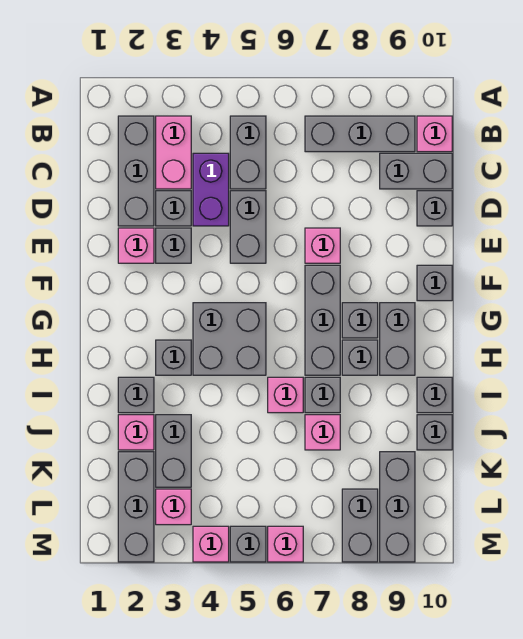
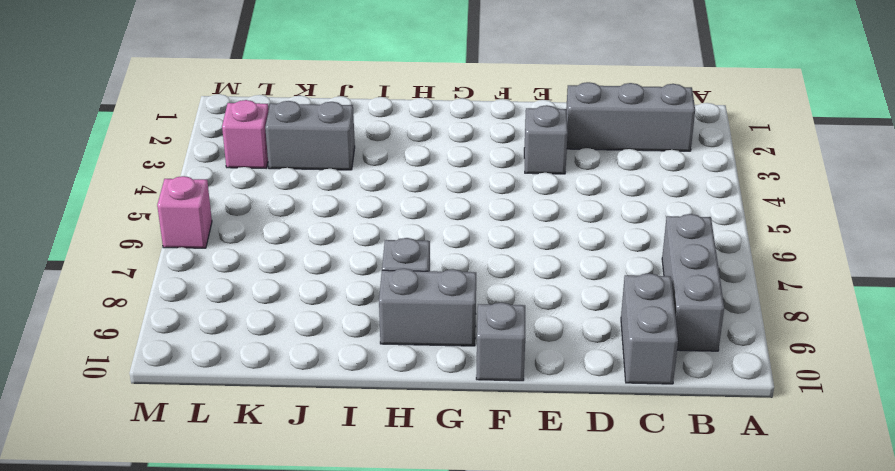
none -> pink 1x2 brick [156,116,191,189]
none -> grey 1x2 brick [230,116,266,189]
none -> pink 1x1 brick [417,116,452,152]
none -> purple 1x2 brick [193,153,229,226]

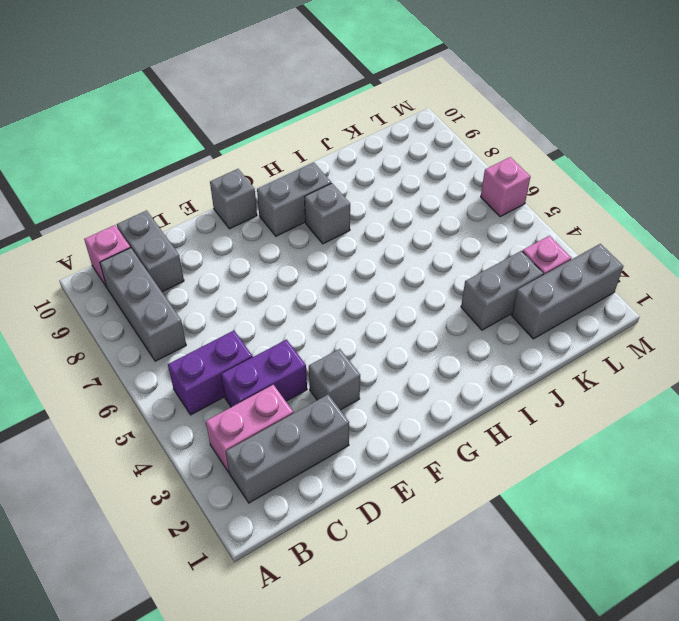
purple 1x2 brick [168,331,253,415] -> grey 1x2 brick [230,116,266,189]
none -> grey 1x1 brick [156,191,191,226]
none -> grey 1x2 brick [230,191,266,263]
none -> grey 1x1 brick [417,191,452,226]
none -> pink 1x1 brick [118,228,154,263]

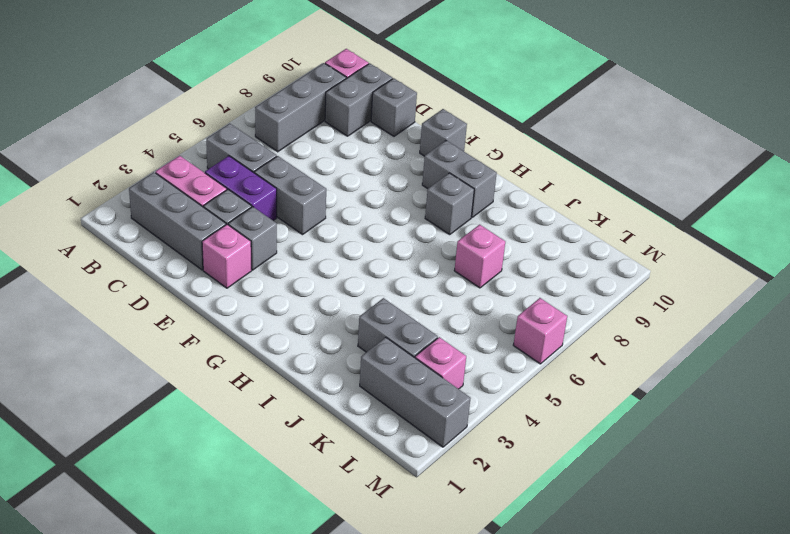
none -> pink 1x1 brick [305,228,340,263]
none -> grey 1x3 brick [305,265,340,375]
none -> grey 2x2 brick [193,303,266,375]
none -> grey 1x1 brick [342,303,378,338]

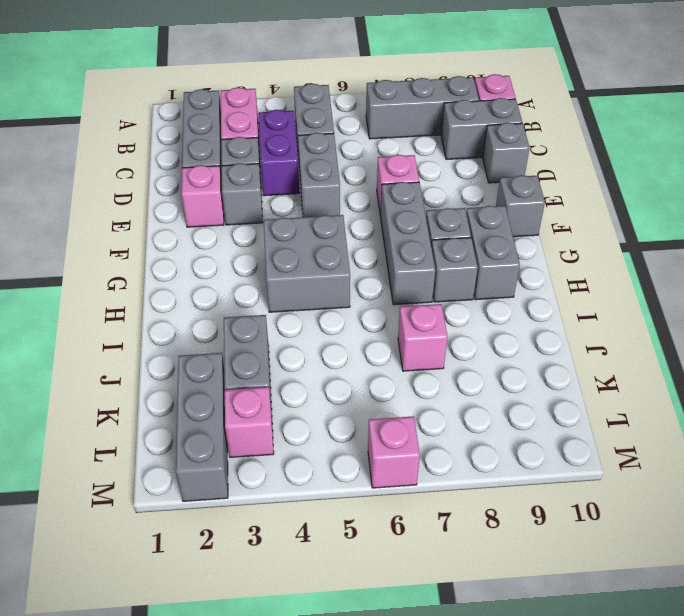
none -> grey 1x1 brick [156,340,191,375]
none -> grey 1x1 brick [118,377,154,413]
none -> pink 1x1 brick [268,377,303,413]
none -> grey 1x1 brick [305,377,340,413]

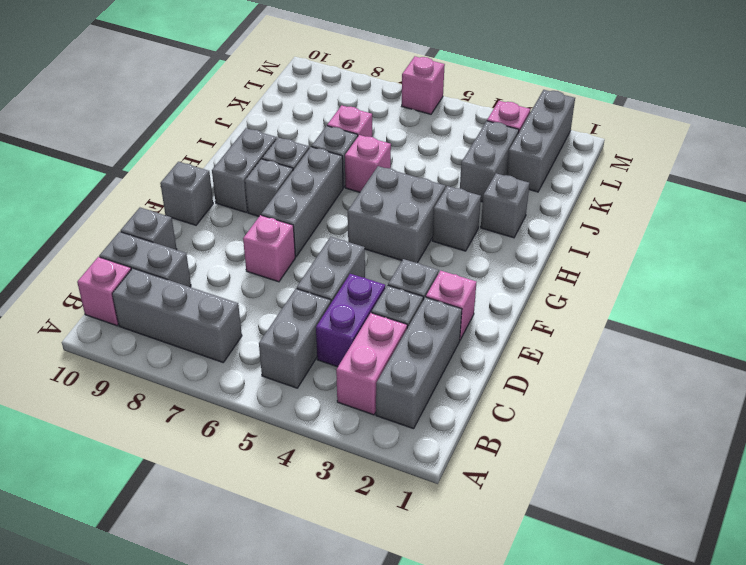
none -> grey 1x1 brick [417,377,452,413]
none -> pink 1x1 brick [118,415,154,450]
none -> grey 1x1 brick [417,415,452,450]
none -> grey 1x3 brick [380,452,415,562]

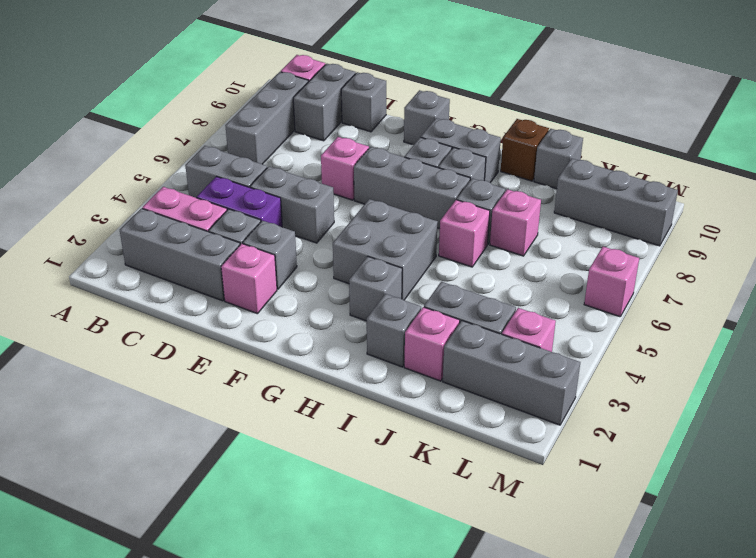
brown 1x1 brick [501,119,549,181] -> grey 1x1 brick [417,377,452,413]
none -> grey 1x2 brick [342,489,378,562]
none -> pink 1x1 brick [193,526,229,562]
none -> grey 1x1 brick [230,526,266,562]

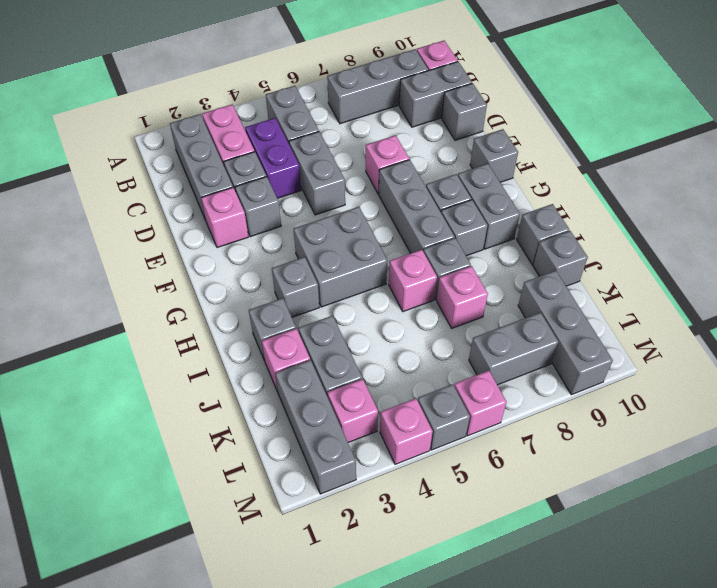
grey 1x2 brick [469,313,558,385] -> grey 1x2 brick turned to [342,489,378,562]

